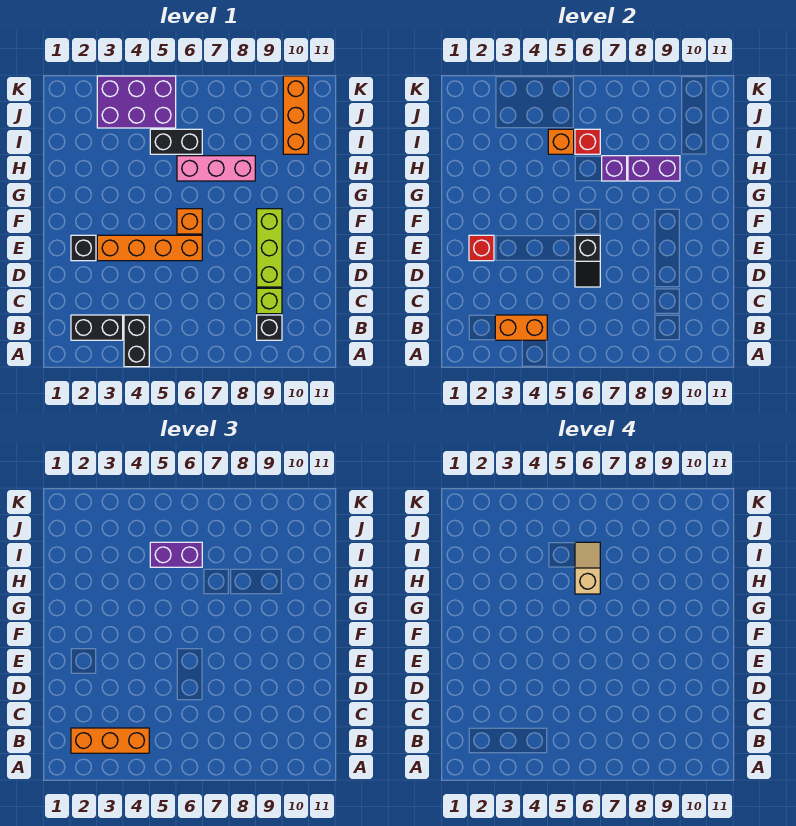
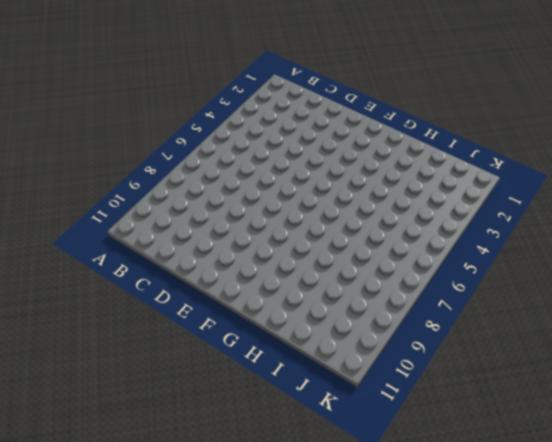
none -> black 1x2 brick [124,315,149,367]
none -> black 1x2 brick [71,315,123,340]
none -> black 1x1 brick [257,315,282,340]

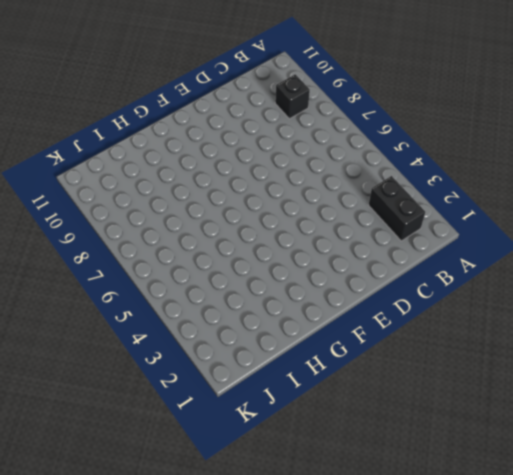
none -> black 1x2 brick [124,315,149,367]
none -> lime 1x1 brick [257,288,282,314]
none -> lime 1x3 brick [257,209,282,287]

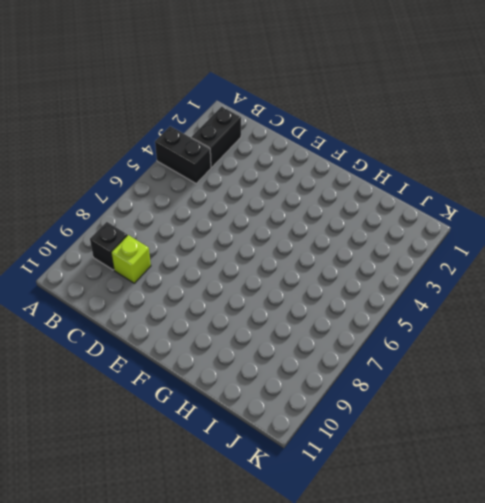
none -> lime 1x3 brick [257,209,282,287]
none -> black 1x1 brick [71,235,96,261]
none -> orange 1x4 brick [97,235,202,261]

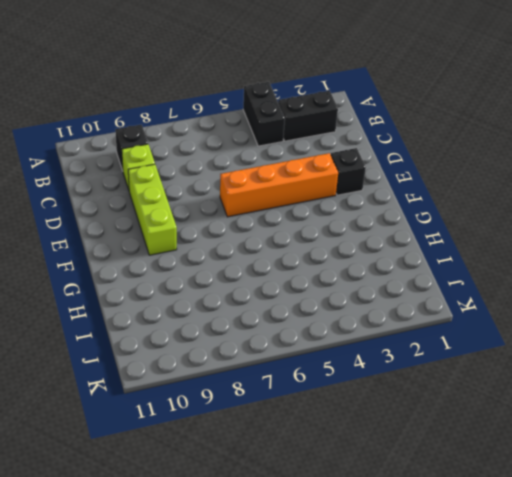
none -> orange 1x1 brick [177,209,202,234]
none -> pink 1x3 brick [177,156,255,181]
none -> black 1x2 brick [150,129,202,154]

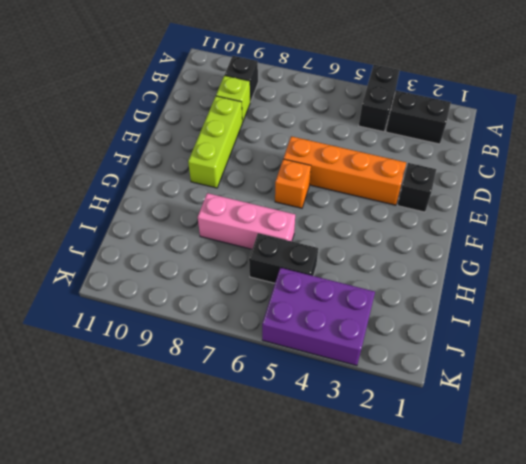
none -> orange 1x3 brick [283,76,308,154]
none -> orange 1x2 brick [495,315,547,340]
none -> black 1x2 slope [575,235,600,287]

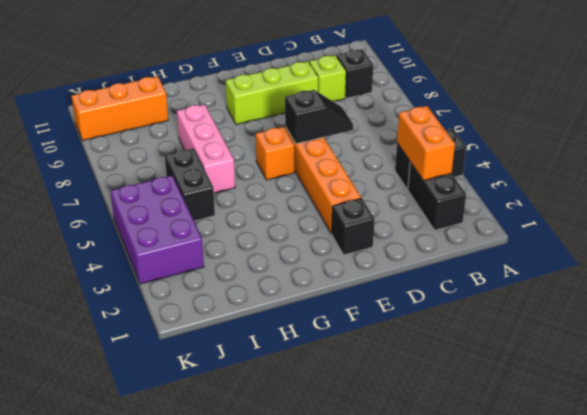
none -> red 1x1 brick [469,235,494,261]
none -> purple 1x1 brick [602,156,627,181]
none -> purple 1x2 brick [628,156,680,181]

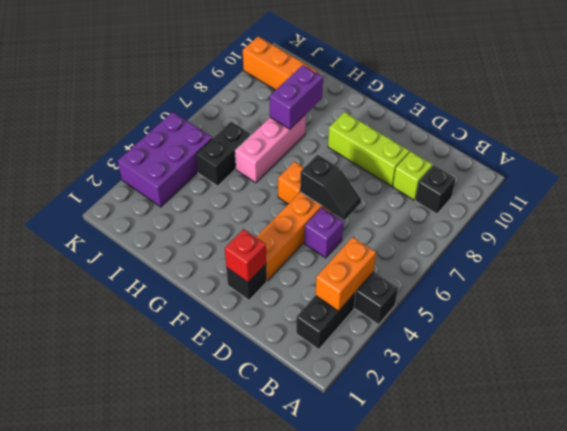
purple 1x1 brick [304,208,344,258] -> purple 1x1 brick moved to [602,156,627,181]
none -> orange 1x1 brick [548,129,574,154]
none -> red 1x1 brick [575,129,600,154]
none -> orange 1x3 brick [71,728,149,753]

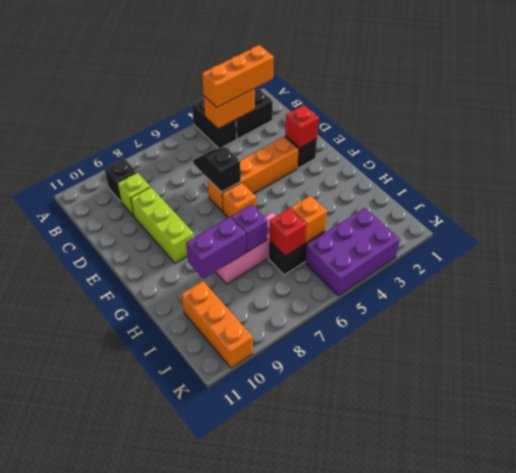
none -> purple 1x2 brick [150,542,202,567]
none -> tan 1x2 slope [575,542,600,594]

